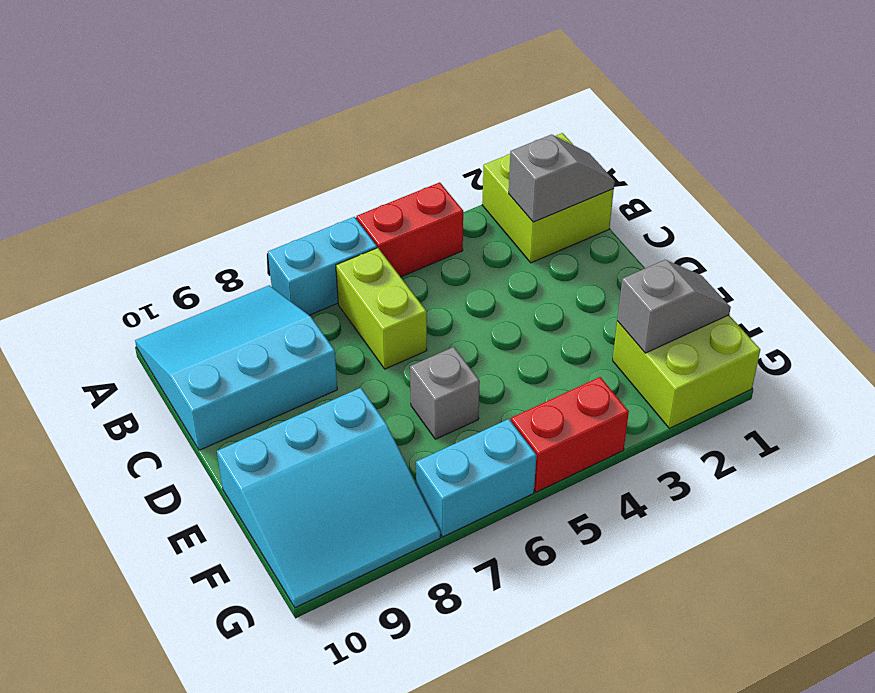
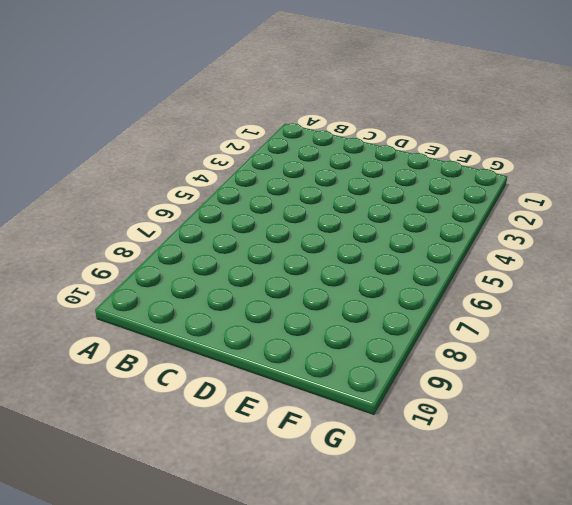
none -> lime 2x2 brick [482,133,614,263]
none -> red 1x2 brick [357,182,463,277]
none -> cyan 1x2 brick [268,217,377,315]

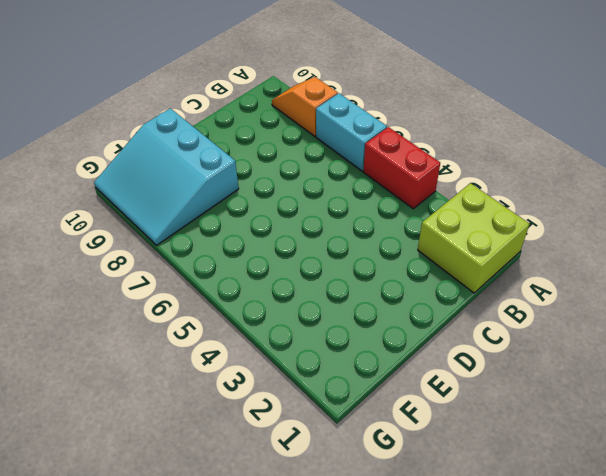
orange 1x2 slope [272,77,338,136] -> cyan 3x3 slope [135,285,337,450]
none -> lime 1x2 brick [336,248,427,369]
none -> grey 1x1 brick [410,347,480,439]
none -> lime 2x2 brick [613,315,760,428]

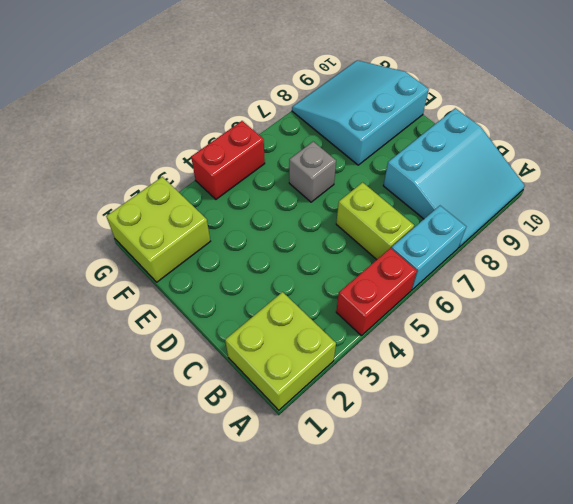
none -> cyan 1x2 brick [416,419,537,537]
none -> grey 1x2 slope [509,134,615,222]
none -> grey 1x2 slope [617,260,731,353]

